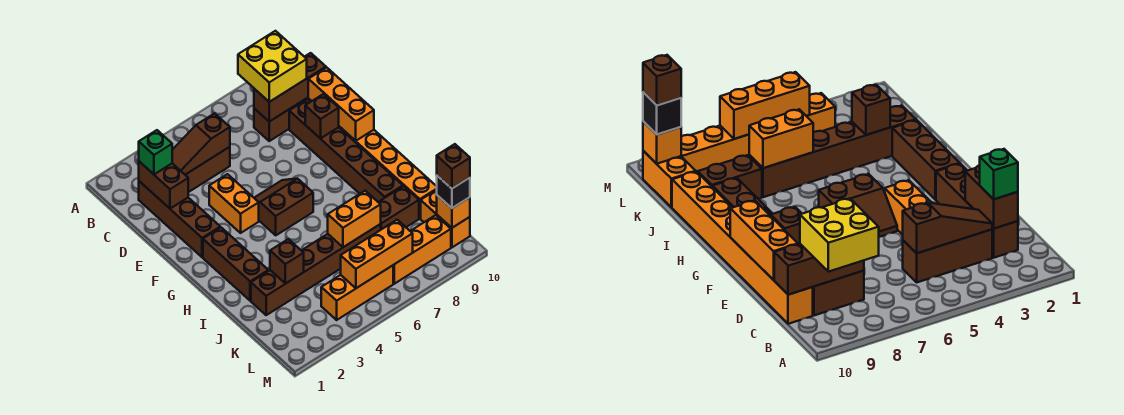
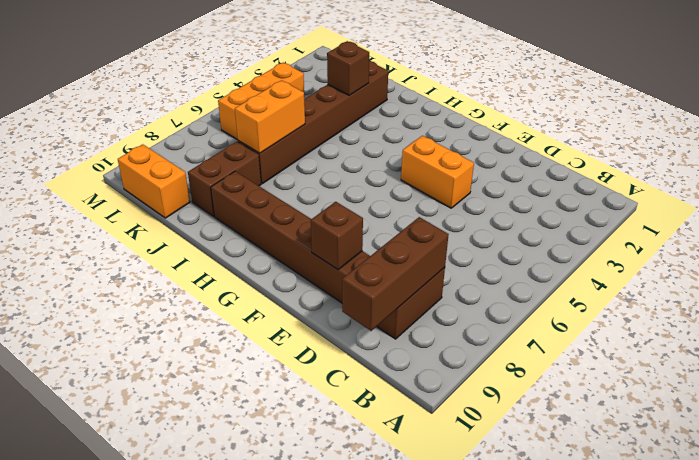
none -> brown 1x4 brick [139,181,220,257]
none -> brown 1x3 brick [186,147,230,192]
none -> orange 1x8 brick [306,98,437,218]

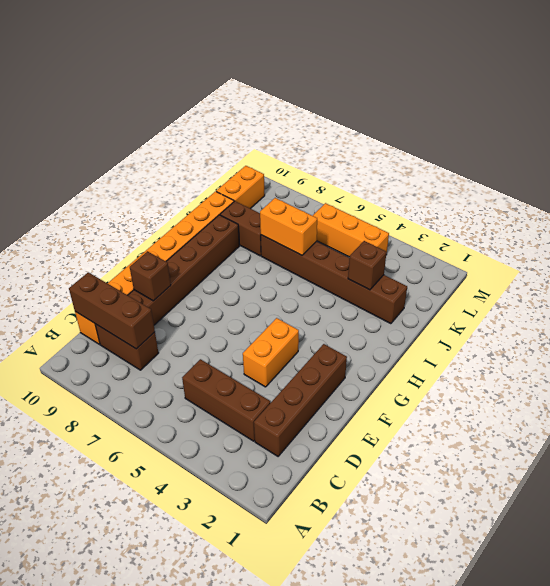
none -> brown 2x2 slope [254,179,313,235]
none -> brown 1x3 brick [203,227,268,301]
none -> orange 1x3 brick [393,215,451,284]

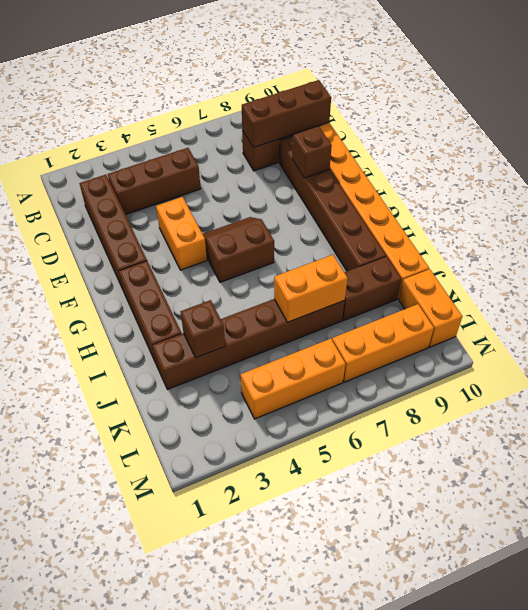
none -> brown 1x2 brick [139,162,188,209]
none -> brown 1x3 slope [172,113,230,175]
none -> orange 1x3 brick [308,67,374,141]

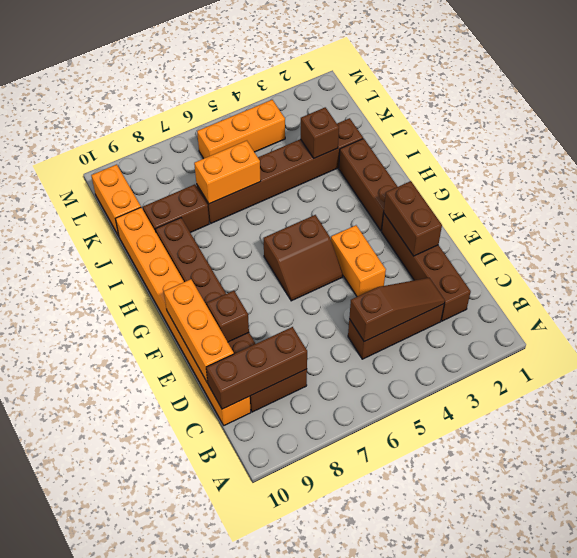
brown 1x2 brick [384,181,442,256] -> brown 1x2 brick moved to [139,162,188,209]
none -> orange 1x3 brick [393,215,451,284]
none -> orange 1x3 brick [341,220,413,288]
none -> orange 1x1 brick [437,195,470,228]

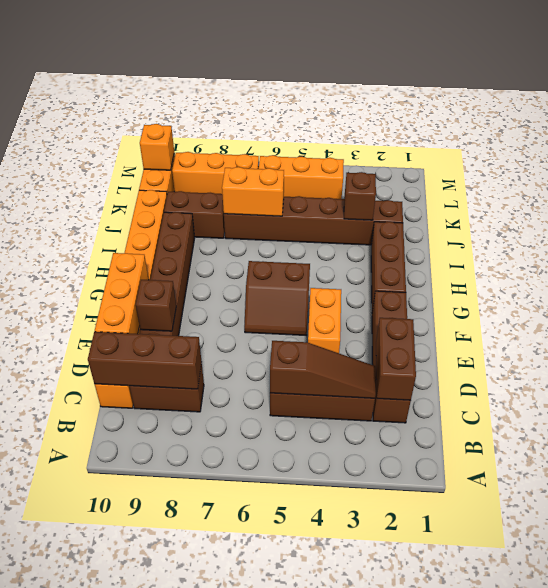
none -> orange 1x3 brick [341,220,413,288]
none -> yellow 2x2 brick [238,31,307,102]
none -> green 1x1 brick [139,130,172,174]

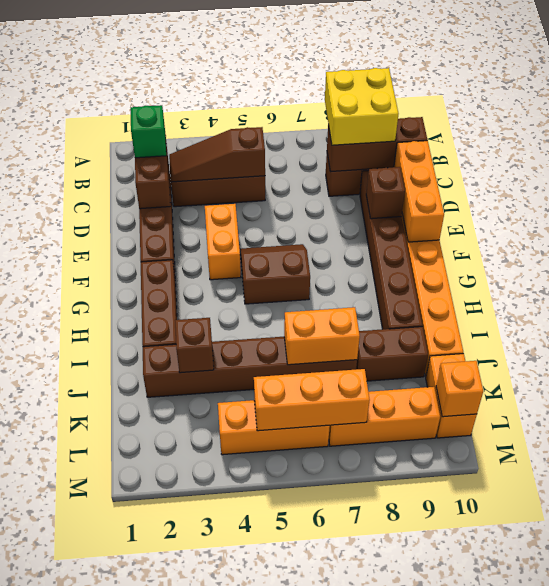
none -> black 1x1 brick [437,176,470,208]
none -> brown 1x1 brick [437,144,470,188]

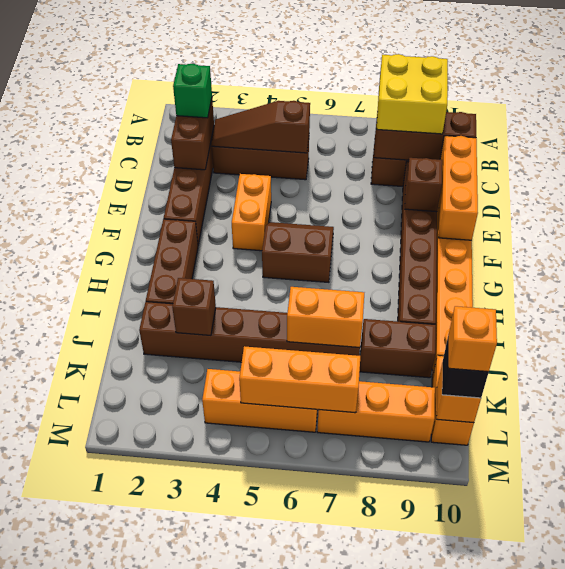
orange 1x1 brick [448,306,497,372] -> brown 1x1 brick [437,144,470,188]

